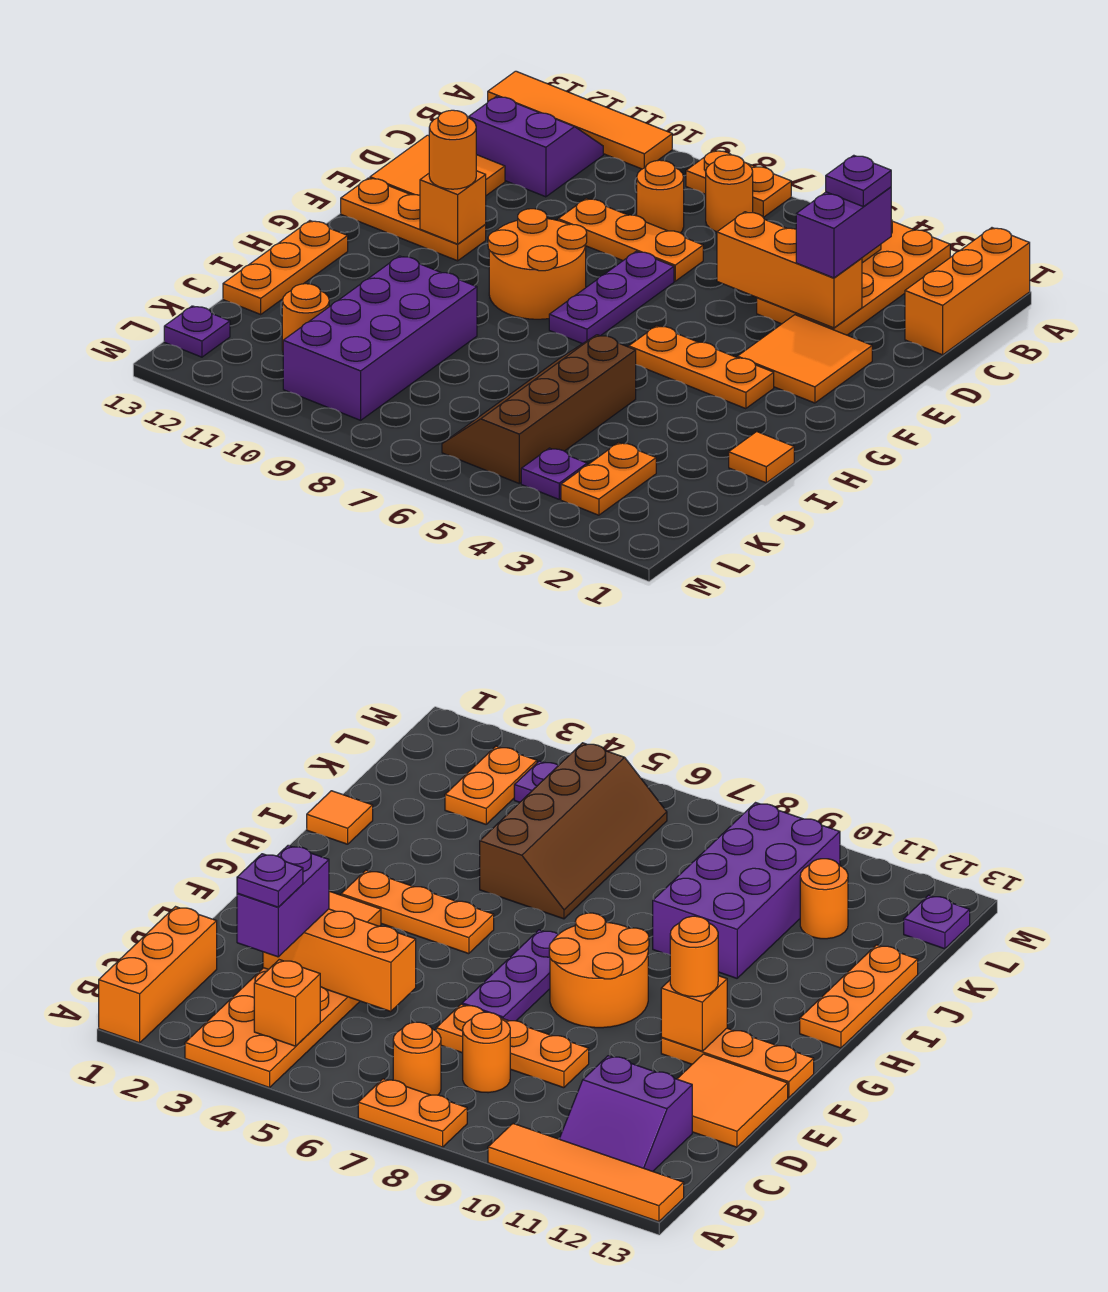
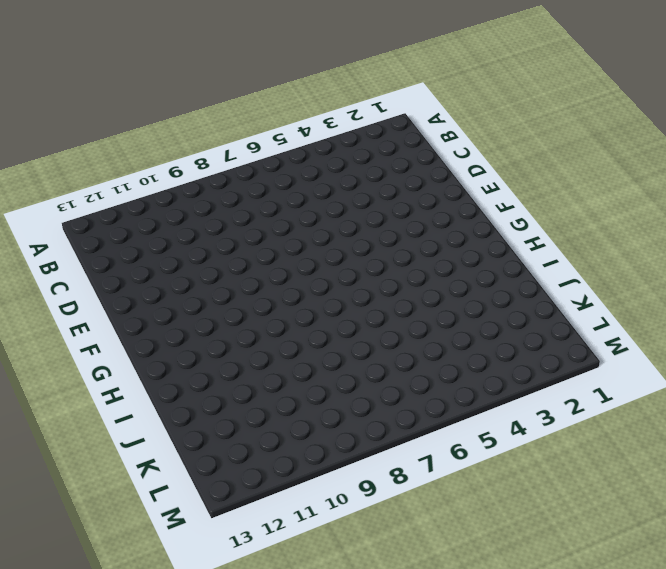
none -> orange 1x3 brick [905,228,1030,355]
none -> orange 2x4 plate [757,220,950,335]
none -> orange 1x2 plate [686,150,791,217]

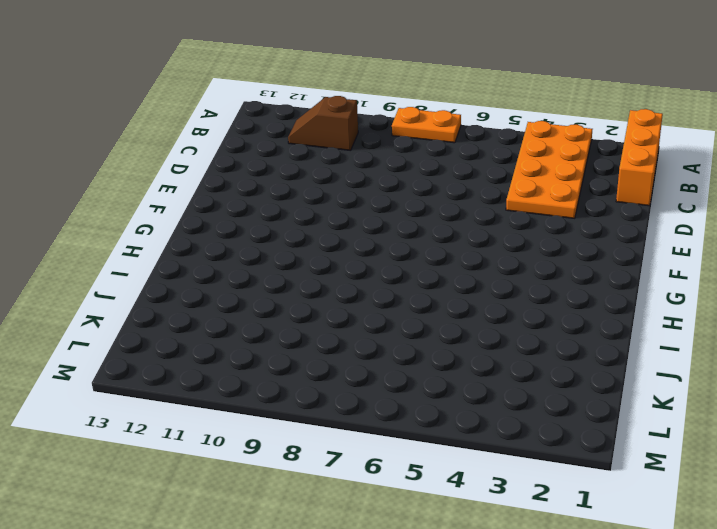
brown 1x2 slope [288,96,358,151] -> purple 2x2 slope [469,96,603,197]
none -> orange 1x4 tile [488,71,672,169]
none -> orange 1x1 round brick [706,155,753,232]
none -> orange 1x1 round brick [637,160,684,233]

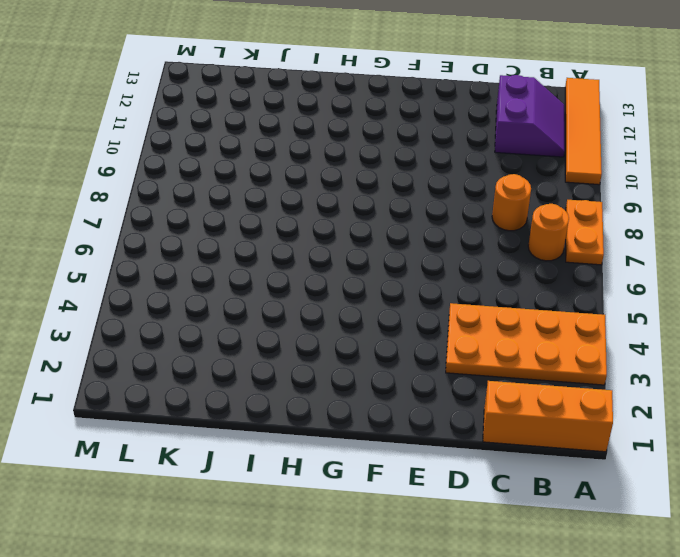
none -> orange 1x3 plate [558,198,703,281]
none -> orange 2x2 tile [370,135,505,195]
none -> orange 2x2 tile [737,315,872,403]

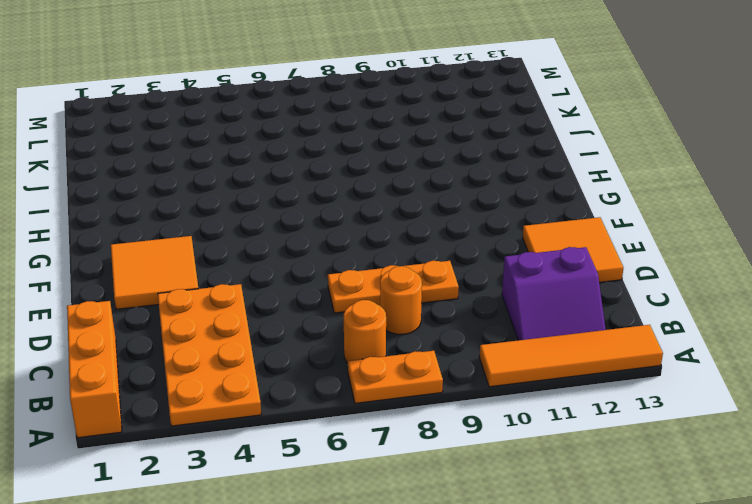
none -> purple 1x3 plate [549,251,674,344]
none -> orange 2x2 round brick [488,209,587,319]
none -> orange 1x3 plate [341,178,486,261]

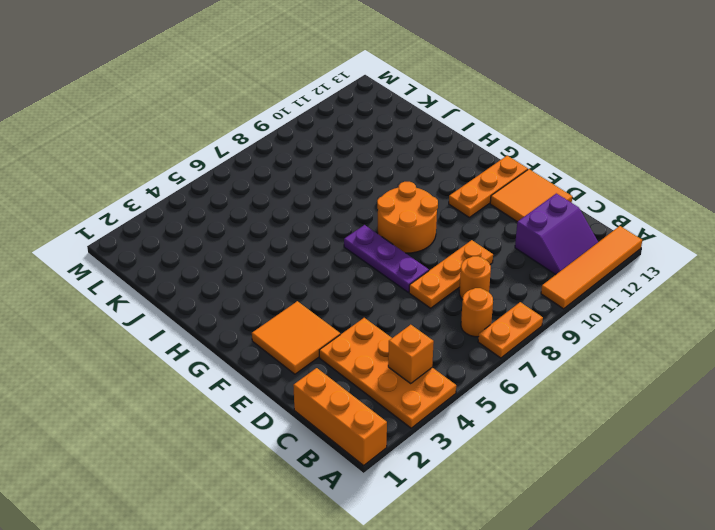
none -> orange 1x3 plate [629,326,774,409]
none -> orange 1x3 plate [223,221,348,314]
none -> orange 1x1 tile [729,432,794,483]

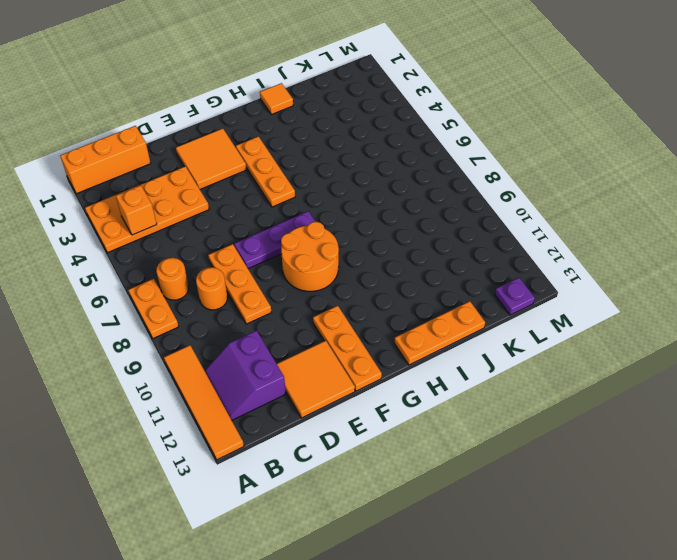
none -> brown 2x4 slope [442,335,636,484]
none -> purple 2x4 brick [283,256,477,420]
none -> orange 1x2 plate [561,443,656,515]

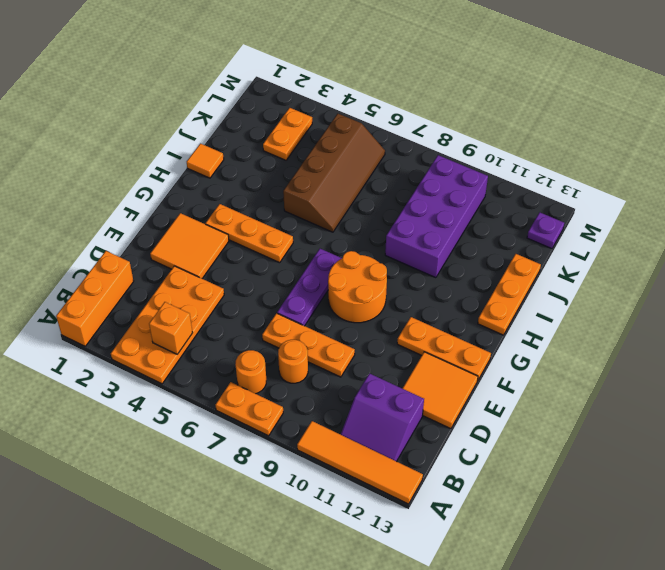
none -> orange 1x1 round brick [282,284,329,350]
none -> purple 1x1 plate [521,448,587,499]
none -> orange 1x3 brick [717,212,862,328]

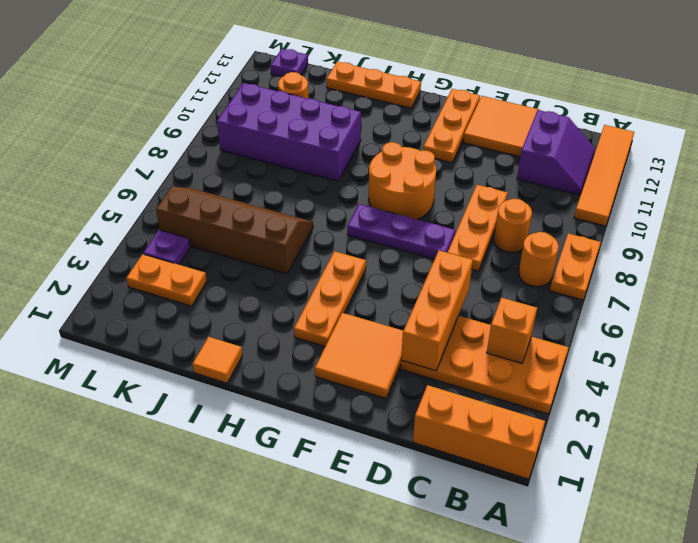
none -> orange 1x1 brick [420,171,486,244]
none -> purple 1x2 brick [796,187,891,278]
none -> orange 1x1 round brick [429,110,476,189]

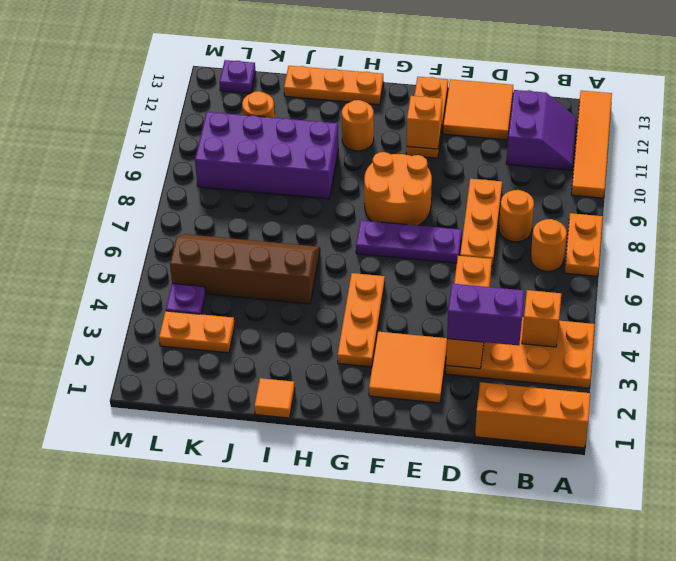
orange 1x1 round brick [342,100,374,151] -> orange 1x1 round brick moved to [429,110,476,189]
none -> purple 1x1 plate [826,155,891,206]

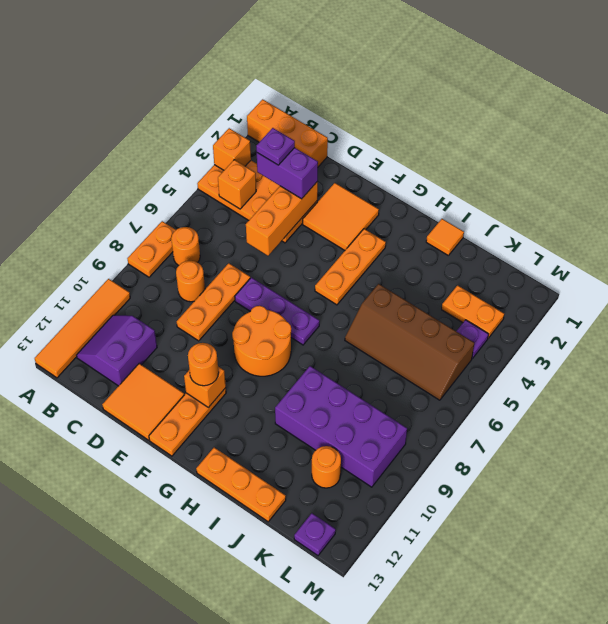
orange 1x1 brick [213,128,251,170] -> none

